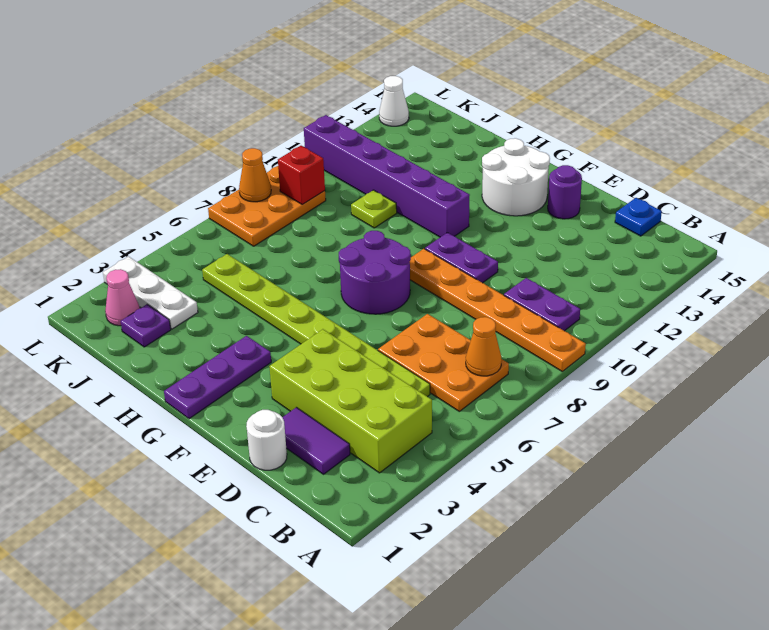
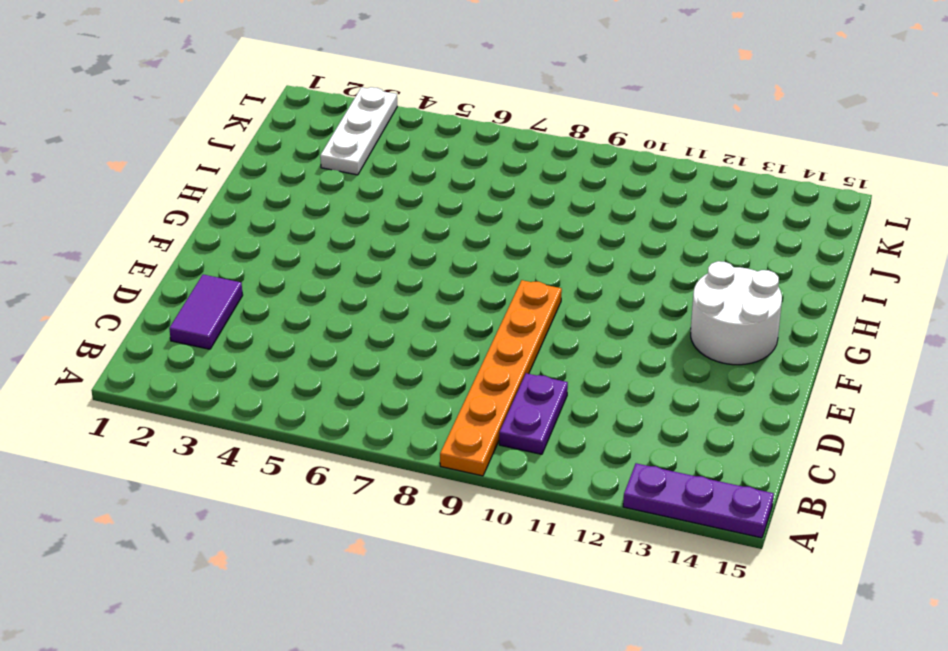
purple 1x3 plate [623,463,774,538] -> purple 1x3 plate moved to [164,336,271,419]
none -> lime 2x4 brick [269,329,432,473]
none -> orange 2x3 plate [378,314,509,411]
none -> lime 1x8 plate [202,254,430,397]

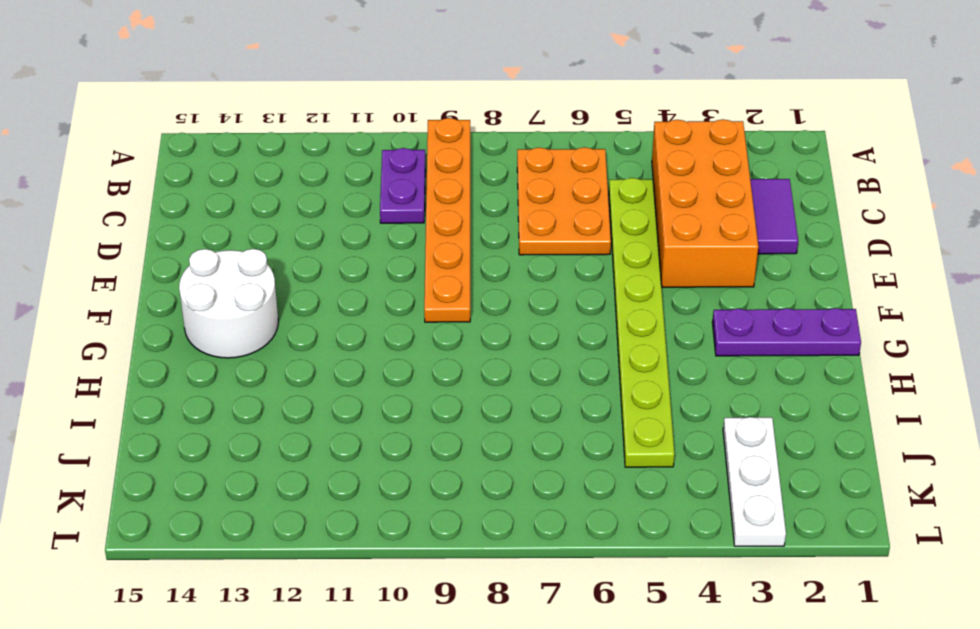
orange 2x4 brick [652,119,758,287] -> lime 2x4 brick [269,329,432,473]
none -> blue 1x1 plate [615,198,662,236]
none -> white 1x1 round brick [246,410,287,470]
none -> purple 1x2 plate [425,233,498,283]

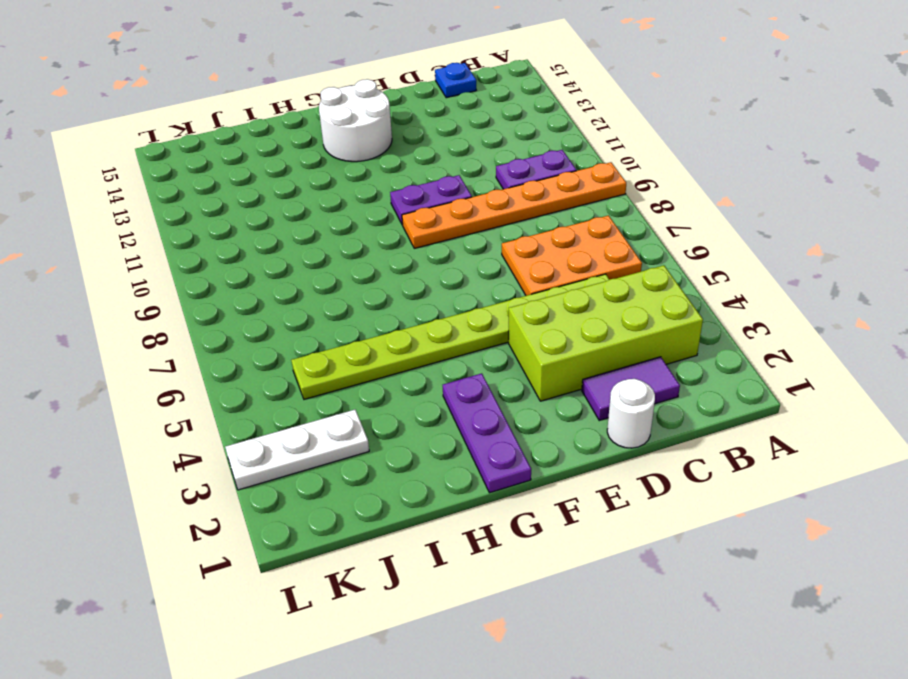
none -> purple 1x1 round brick [548,165,582,219]
none -> purple 2x2 round brick [339,231,411,314]
none -> purple 1x6 brick [304,115,470,237]

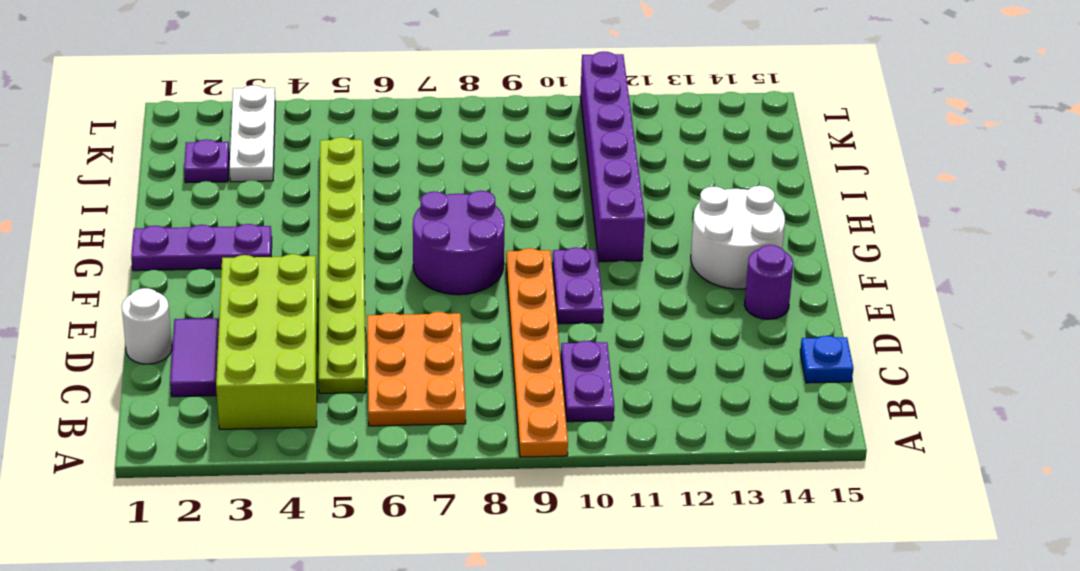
none -> lime 1x1 plate [351,190,397,228]
none -> pink 1x1 cone [105,269,140,326]
none -> orange 2x3 plate [208,166,326,246]

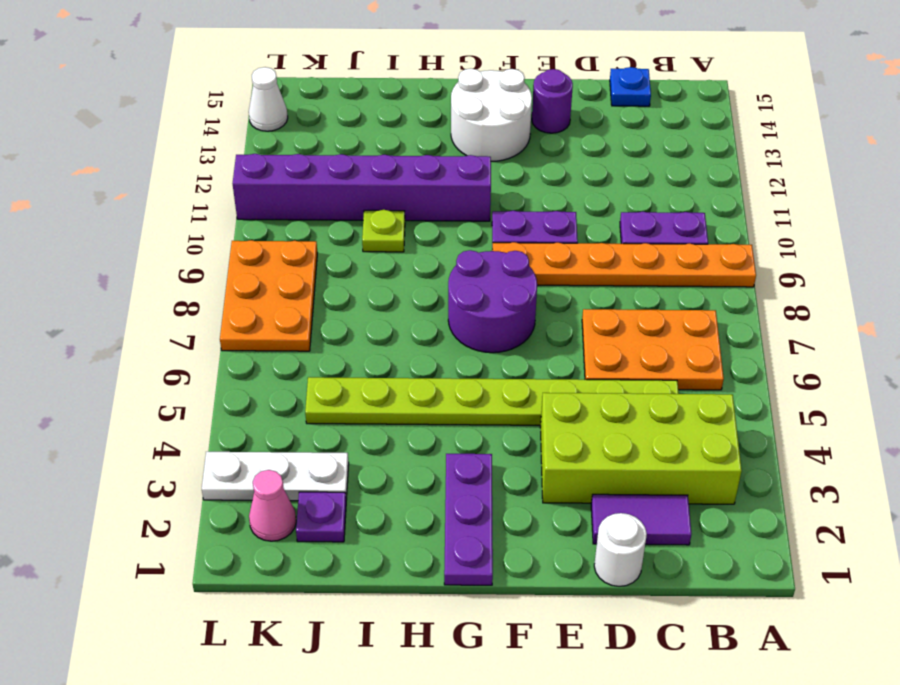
none -> orange 1x1 cone [466,317,502,376]
none -> red 1x1 brick [278,146,325,204]
none -> orange 1x1 cone [239,148,271,202]

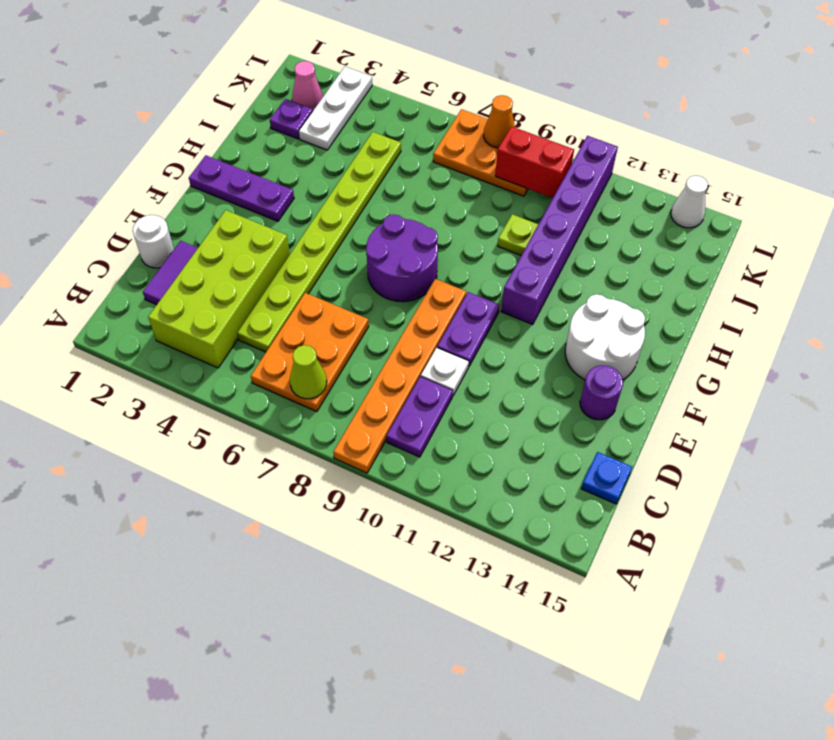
lime 1x1 cone [290,345,327,399] -> orange 1x1 cone [466,317,502,376]
white 1x1 plate [421,348,469,396] -> none
red 1x2 brick [495,127,574,198] -> red 1x1 brick [278,146,325,204]

